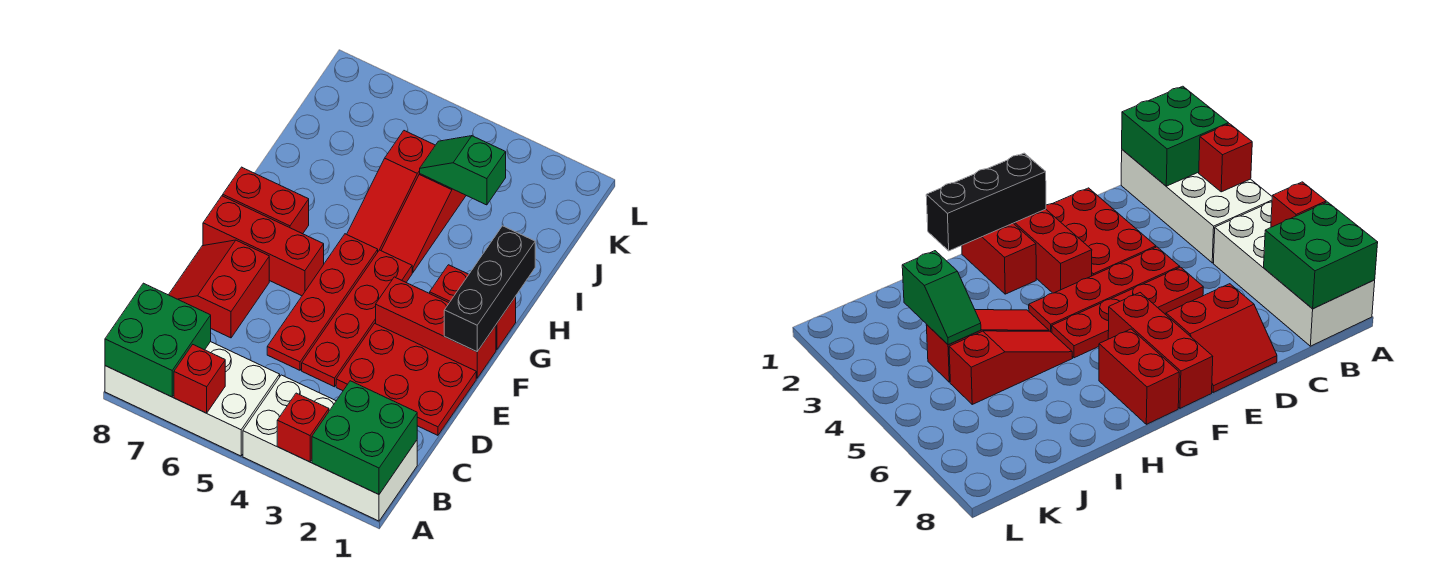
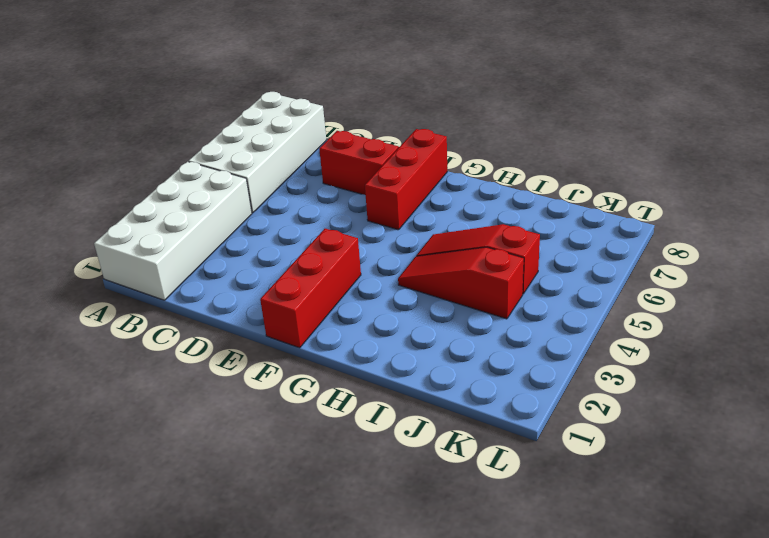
none -> red 2x3 plate [336,324,476,435]
none -> red 1x4 plate [302,250,412,387]
none -> red 1x4 plate [267,234,378,370]

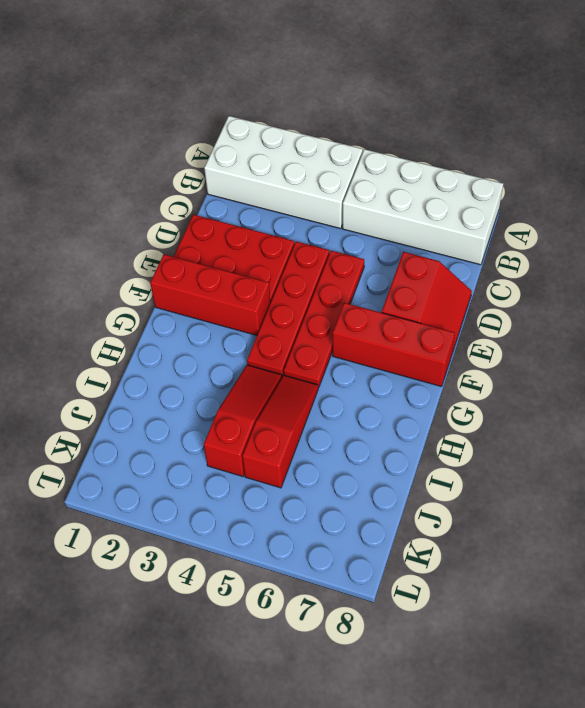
none -> red 1x2 brick [430,265,516,350]
none -> red 1x2 brick [223,167,309,234]
none -> green 2x2 brick [312,381,417,494]

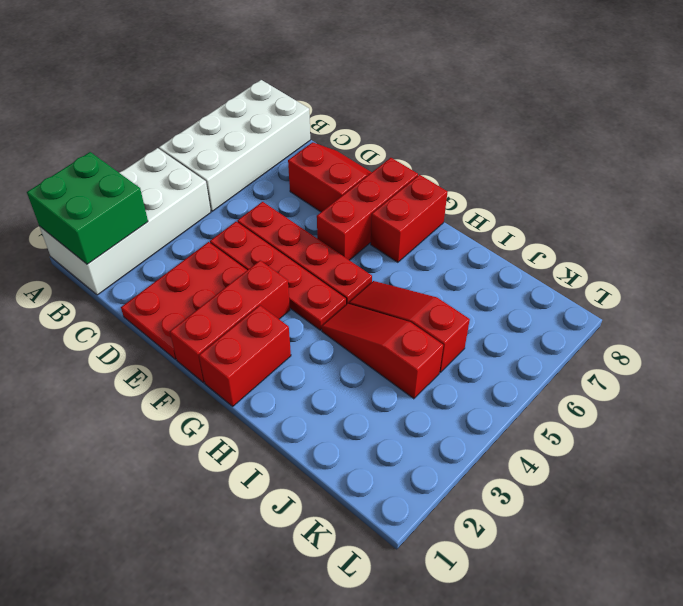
none -> red 1x1 brick [277,393,329,462]
none -> red 1x1 brick [174,345,225,413]
none -> green 2x2 brick [105,283,211,397]

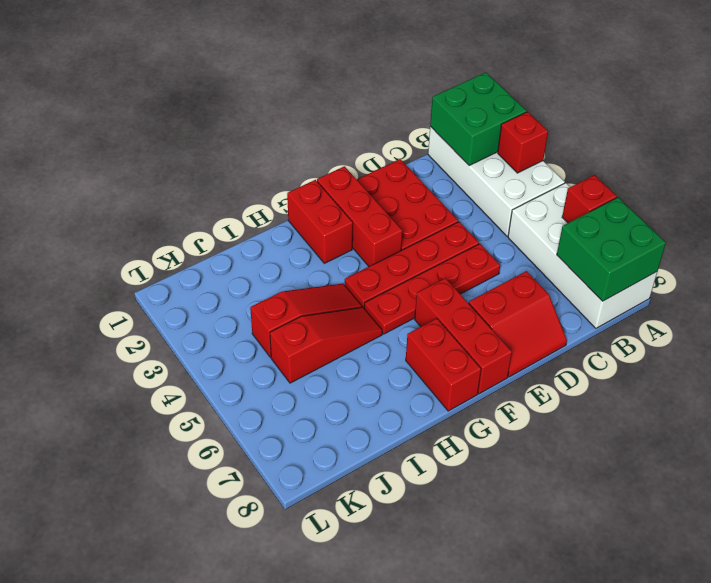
none -> black 1x3 brick [444,226,535,352]
none -> green 1x2 slope [420,136,506,205]

